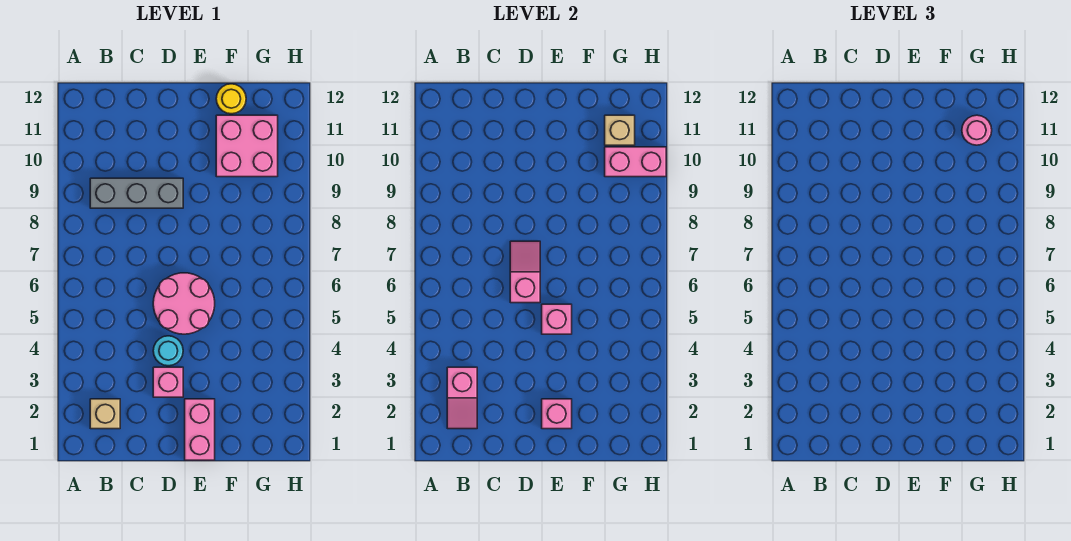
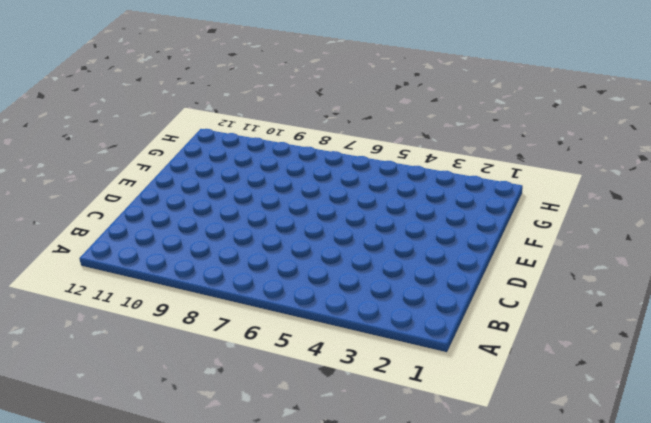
none -> tan 1x1 brick [90,399,120,429]
none -> grey 1x3 brick [90,178,183,208]
none -> pink 1x1 brick [153,367,183,397]

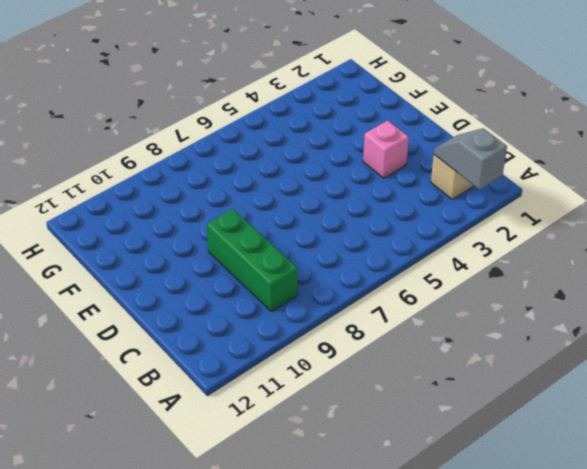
grey 1x2 slope [434,128,507,189] -> pink 1x2 slope [447,367,477,429]
green 1x3 brick [207,209,298,312] -> grey 1x3 brick [90,178,183,208]
none -> cyan 1x1 round brick [153,336,183,366]
none -> pink 2x2 round brick [153,273,215,334]
none -> pink 1x2 brick [185,399,215,460]

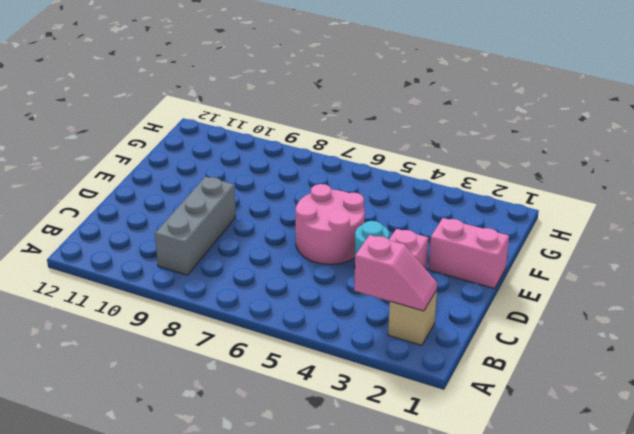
none -> pink 2x2 brick [216,115,278,177]
none -> yellow 1x1 round brick [216,84,246,114]
none -> pink 1x2 slope [510,241,540,303]

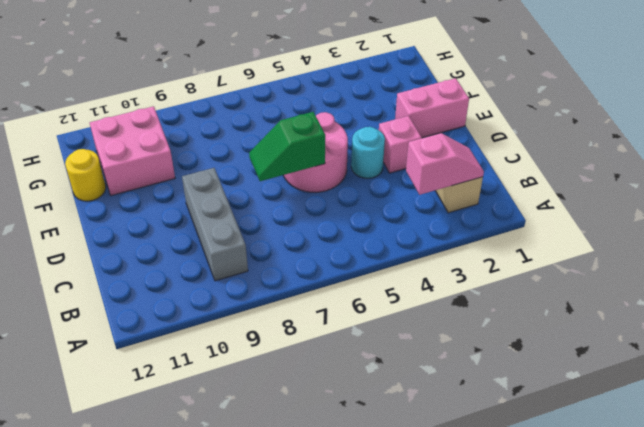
green 1x2 slope [249,112,325,181] -> pink 1x2 slope [510,241,540,303]
none -> pink 1x1 brick [542,399,572,429]
none -> pink 1x1 brick [542,304,572,334]
none -> pink 1x2 brick [605,147,666,177]

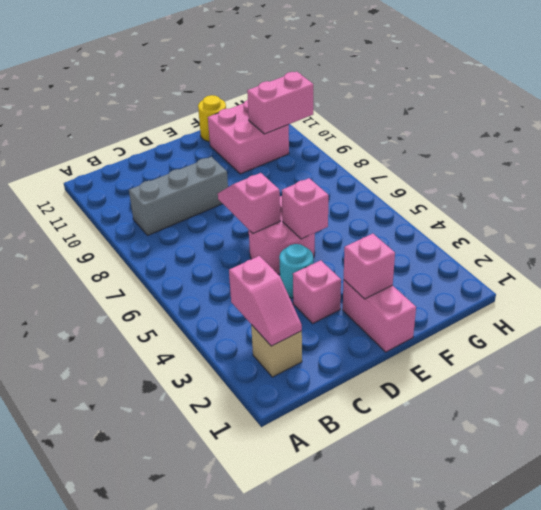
none -> tan 1x1 brick [605,115,635,145]
none -> pink 1x1 round brick [962,115,992,145]

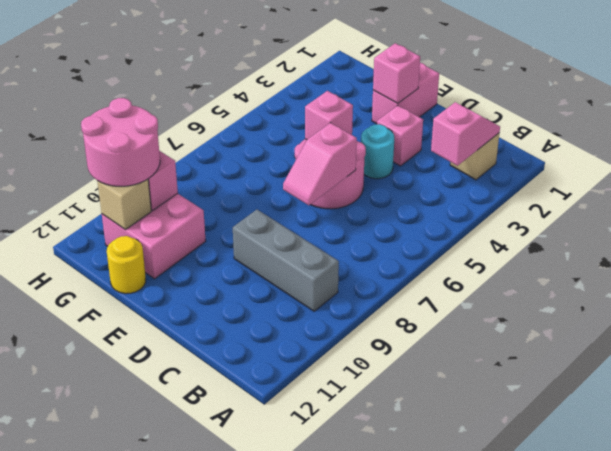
pink 2x2 round brick [81,98,160,186] -> pink 1x1 round brick [962,115,992,145]

